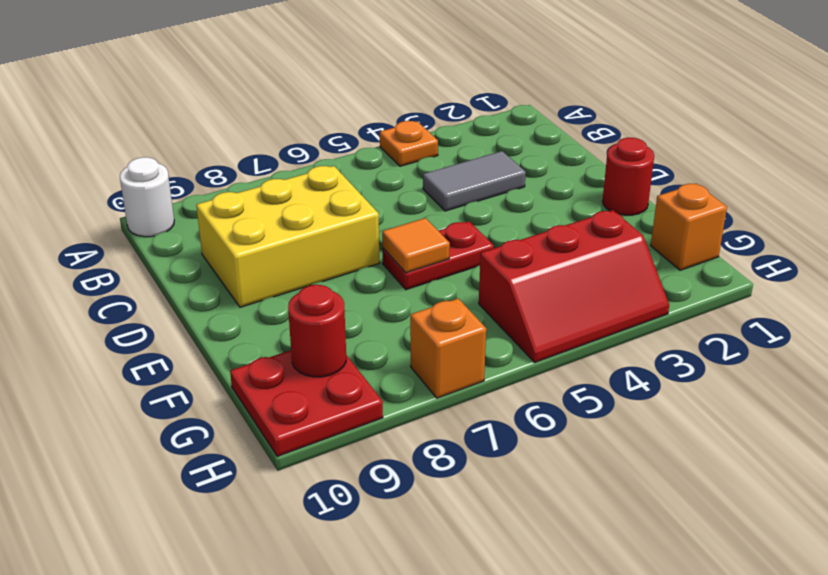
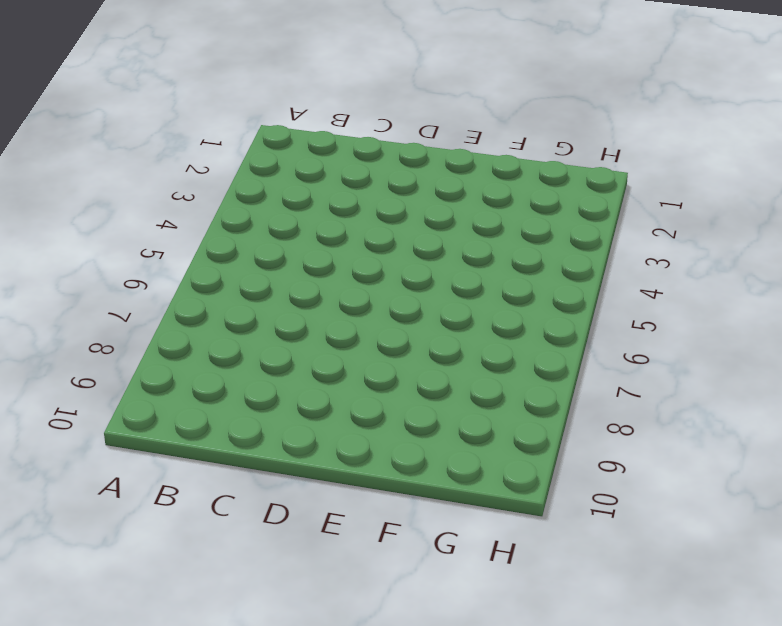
none -> orange 1x1 plate [380,121,438,166]
none -> white 1x1 round brick [120,157,174,237]
none -> grey 1x2 tile [423,151,526,211]

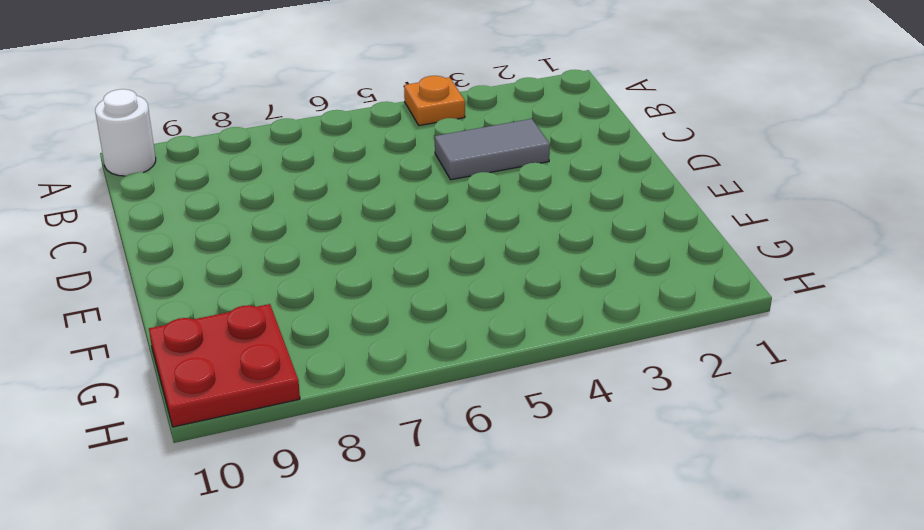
none -> yellow 2x3 brick [196,166,380,307]
none -> red 1x1 round brick [603,138,654,215]
none -> red 1x2 plate [383,221,494,290]

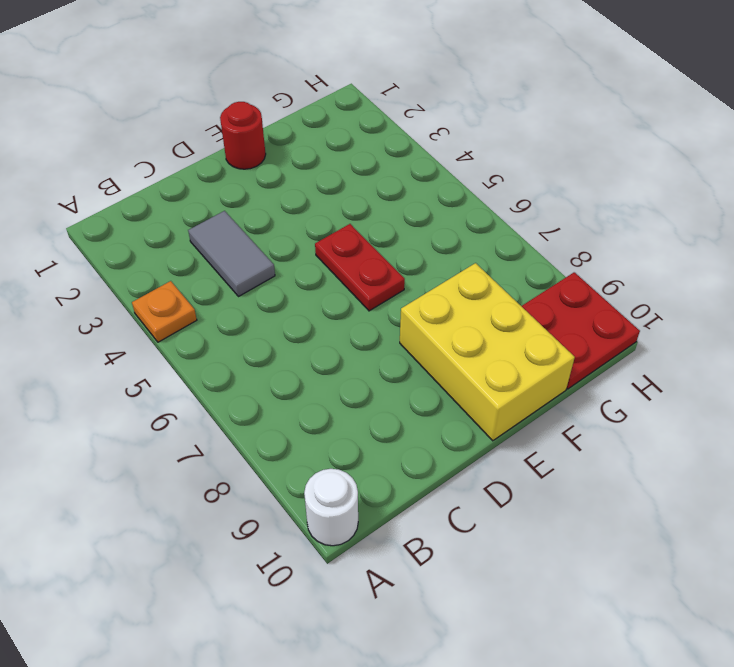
yellow 2x3 brick [400,263,575,441] -> yellow 2x3 brick moved to [196,166,380,307]
none -> orange 1x1 brick [651,184,727,270]
none -> red 2x3 slope [479,210,669,362]
none -> orange 1x1 brick [410,298,486,398]

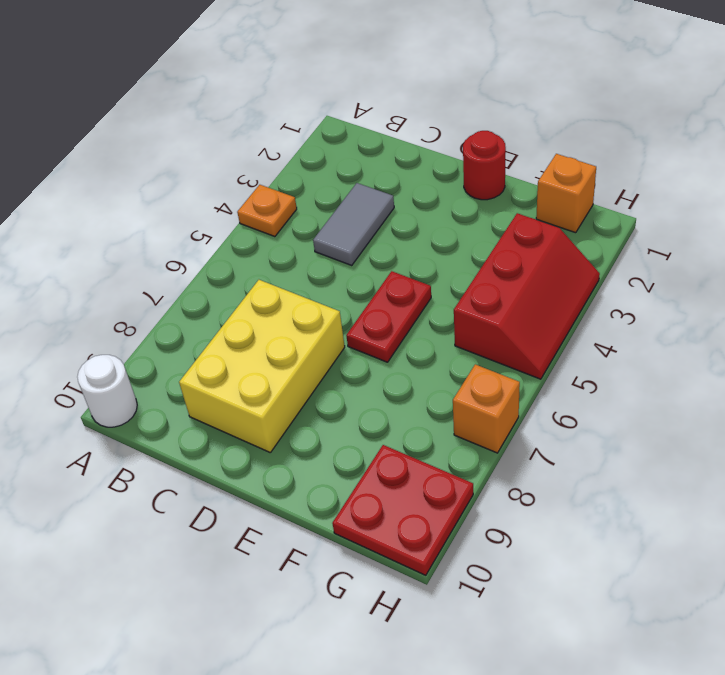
none -> orange 1x1 tile [382,218,450,273]
none -> red 1x1 round brick [288,285,346,377]

